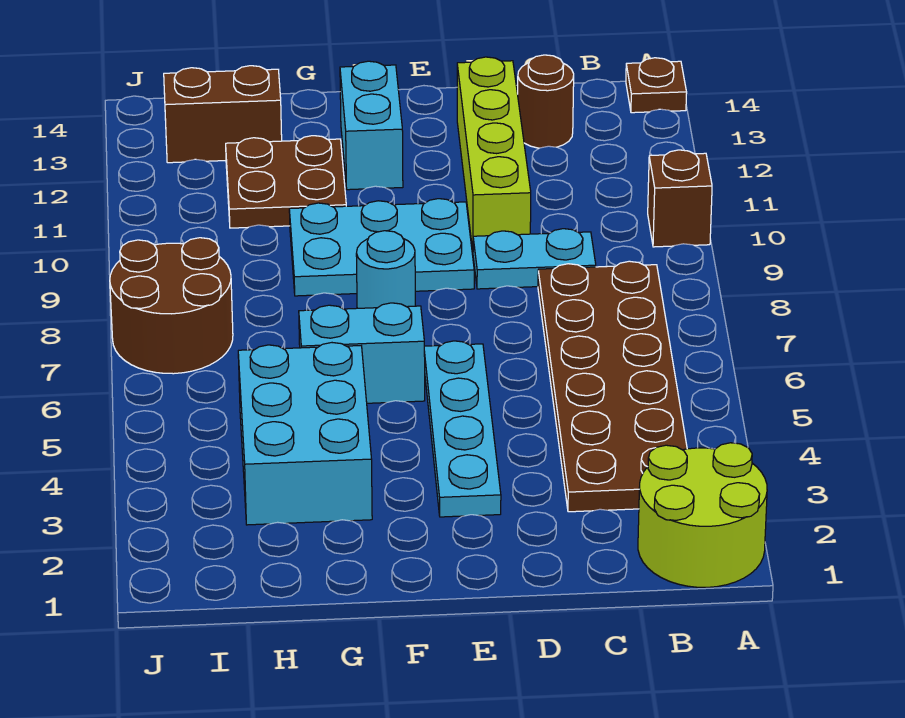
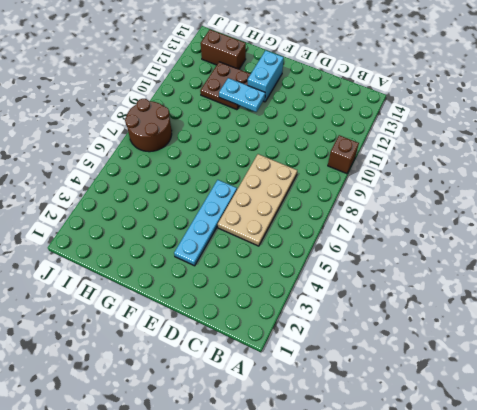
tan 2x4 plate [218,154,297,246] -> brown 2x6 plate [538,261,687,512]
cyan 1x2 plate [219,78,265,112] -> cyan 1x2 plate moved to [473,229,596,289]
none -> lime 2x2 round brick [638,443,767,587]
none -> brown 1x1 plate [626,58,687,113]
none -> brown 1x1 round brick [518,55,574,148]

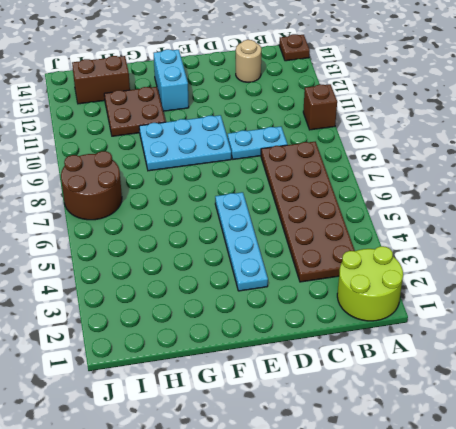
tan 1x1 round brick [236,40,261,82] -> brown 1x1 round brick [518,55,574,148]
none -> lime 1x4 brick [457,57,531,250]
none -> cyan 1x2 brick [299,303,425,403]
none -> cyan 1x1 round brick [356,231,415,308]

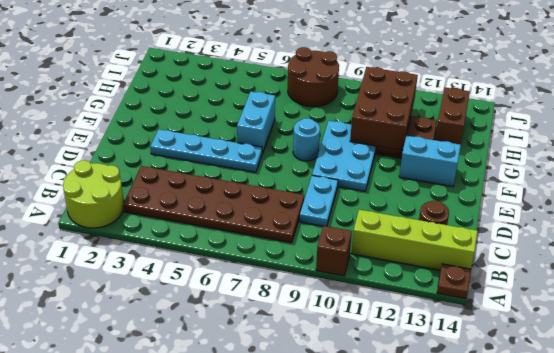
lime 1x4 brick [351,210,478,270] -> lime 1x4 brick moved to [457,57,531,250]
brown 2x3 brick [350,67,418,150] -> none
none -> cyan 2x3 brick [238,343,372,525]

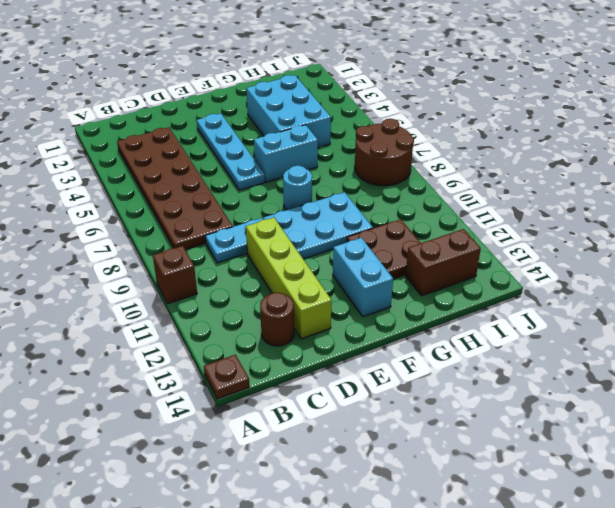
none -> lime 2x2 round brick [638,443,767,587]

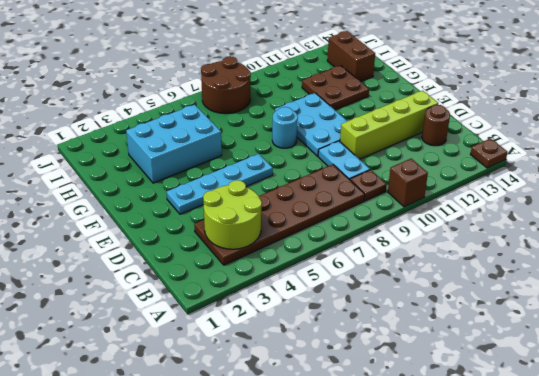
lime 2x2 round brick [203,180,262,249] -> lime 2x2 round brick moved to [638,443,767,587]
brown 1x1 plate [350,170,387,201] -> none
none -> cyan 1x2 brick [299,303,425,403]
none -> cyan 1x2 brick [340,61,403,190]

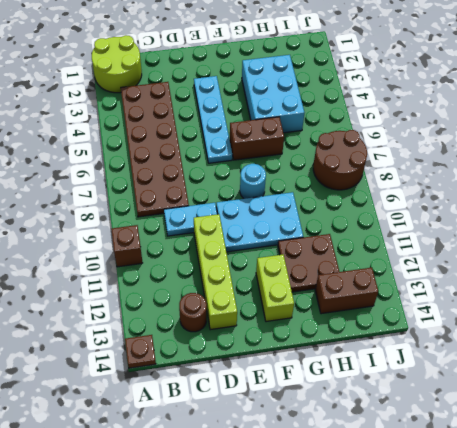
brown 1x2 brick [230,117,284,160] -> cyan 1x2 brick [299,303,425,403]
lime 1x2 brick [256,255,294,322] -> cyan 1x2 brick [340,61,403,190]

